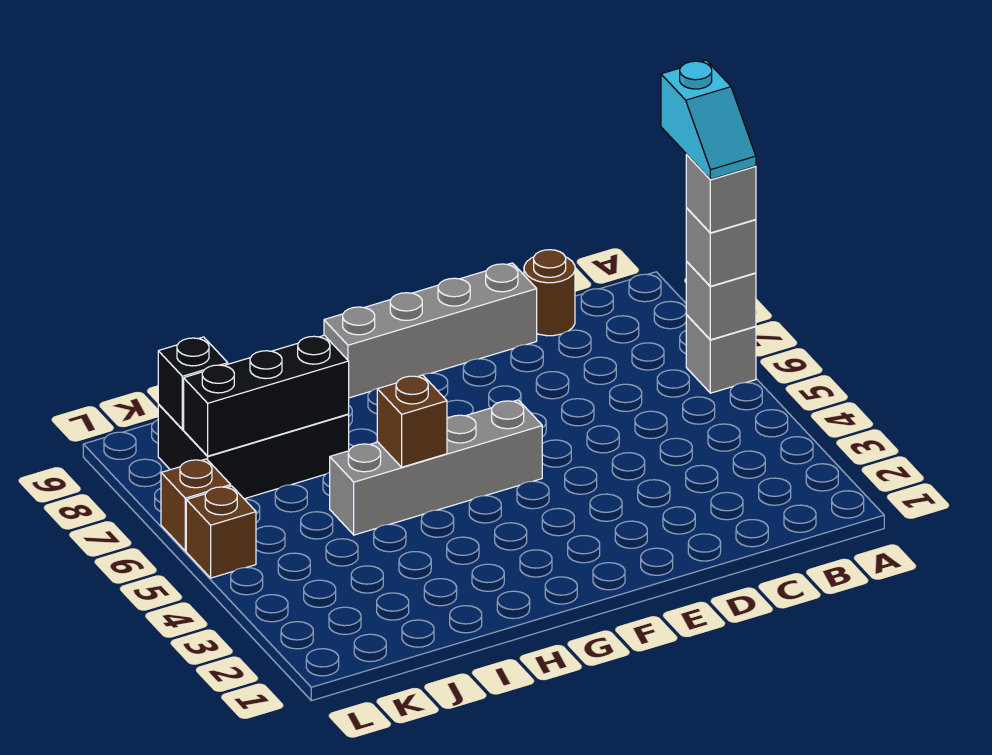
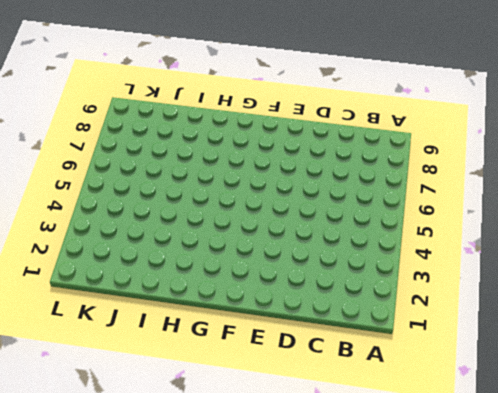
none -> grey 1x1 brick [686,315,756,393]
none -> brown 1x1 round brick [524,250,575,336]
none -> grey 1x4 brick [324,263,537,398]

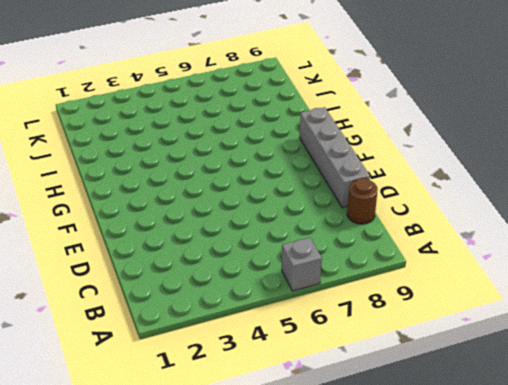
none -> grey 1x4 brick [330,400,542,535]
none -> black 2x3 brick [158,404,349,499]
none -> brown 1x1 brick [186,486,256,578]

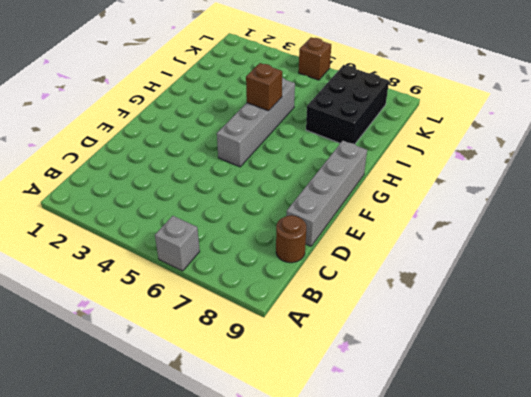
none -> brown 1x1 brick [161,459,231,551]
none -> grey 1x1 brick [686,262,756,340]
none -> black 1x3 brick [184,335,349,456]

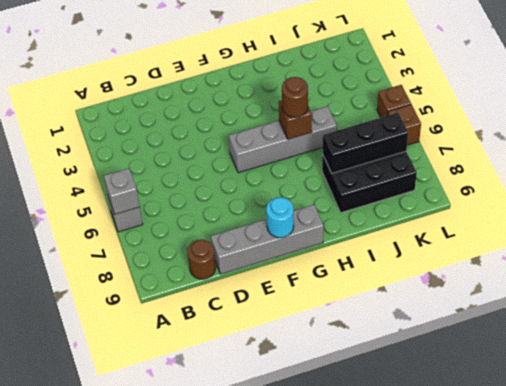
cyan 1x1 round brick [266,197,294,238] -> none
brown 1x1 round brick [282,77,308,117] -> none
none -> black 1x1 brick [158,337,228,429]
none -> grey 1x1 brick [686,208,756,286]
none -> grey 1x1 brick [686,155,756,233]

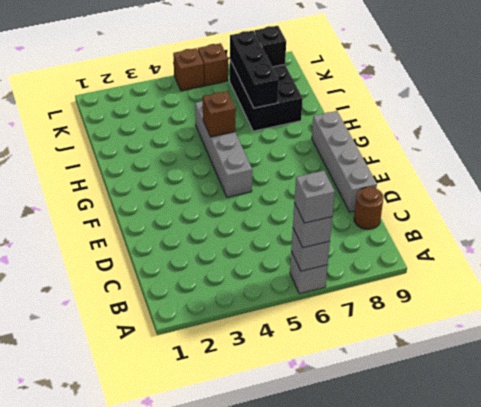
none -> cyan 1x2 slope [661,60,756,179]

